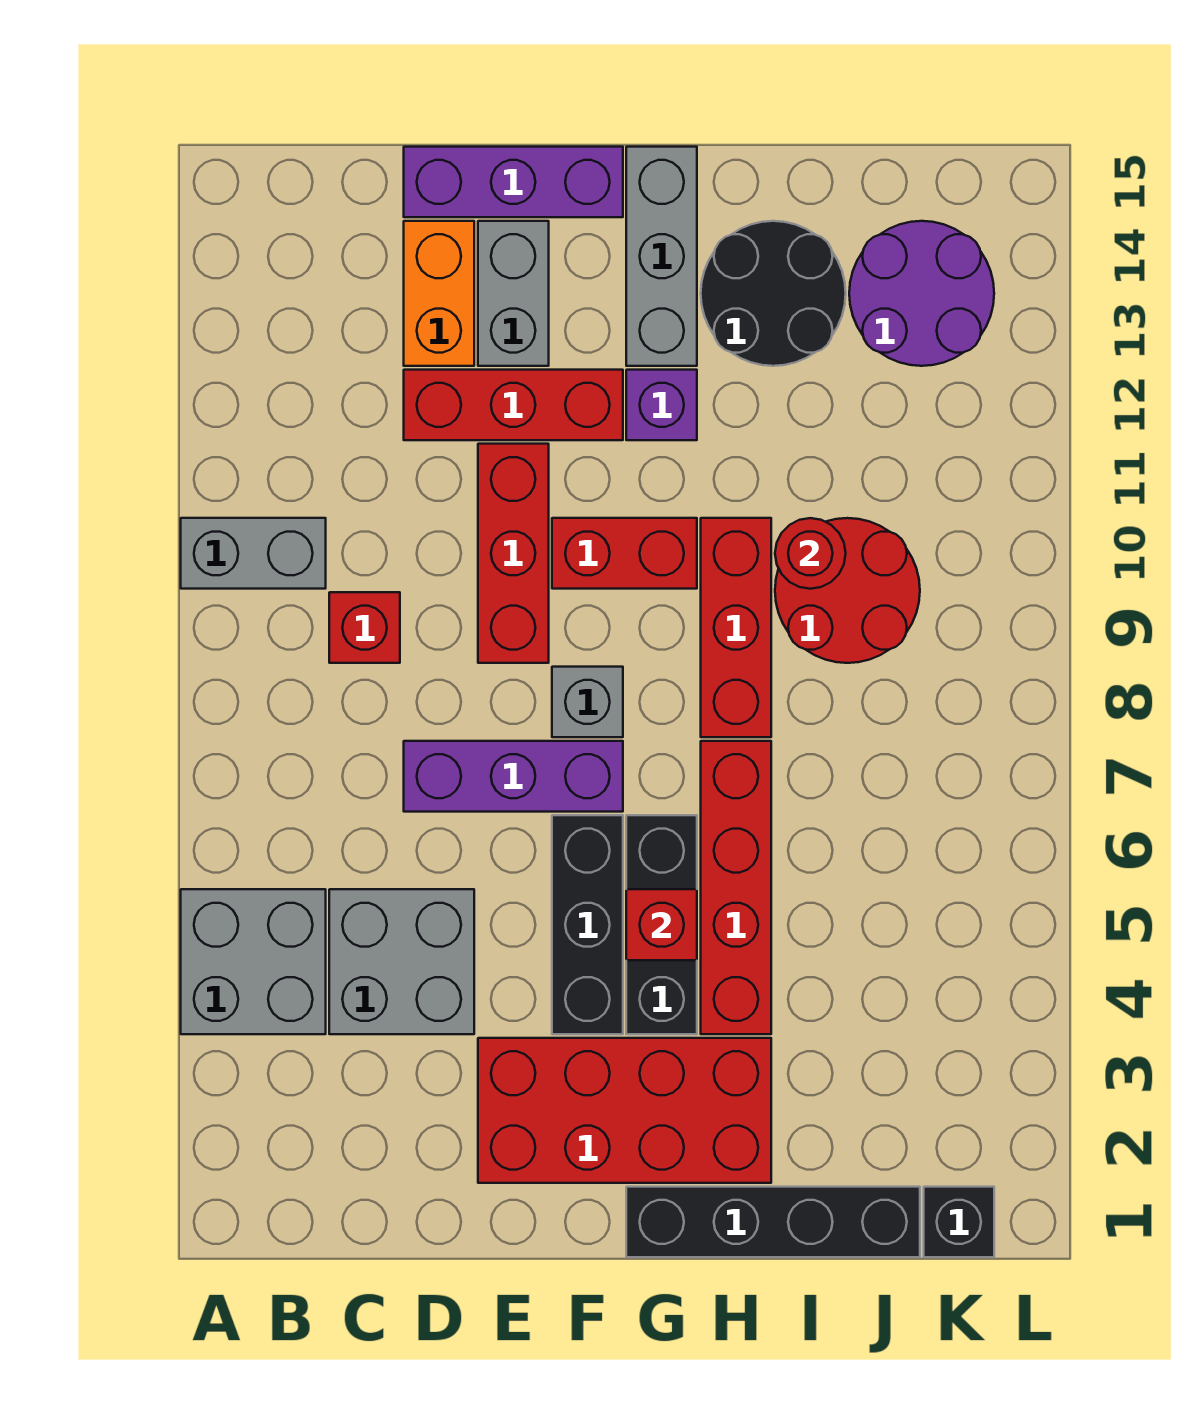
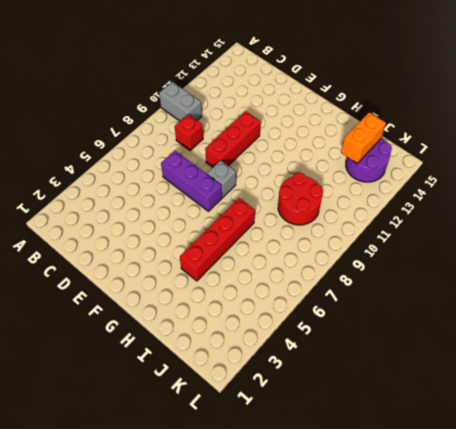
orange 1x2 brick [341,112,386,163] -> orange 1x2 brick moved to [404,221,474,366]
none -> grey 2x2 brick [181,889,326,1034]
none -> grey 2x2 brick [329,889,474,1034]
none -> red 1x3 brick [404,370,623,440]

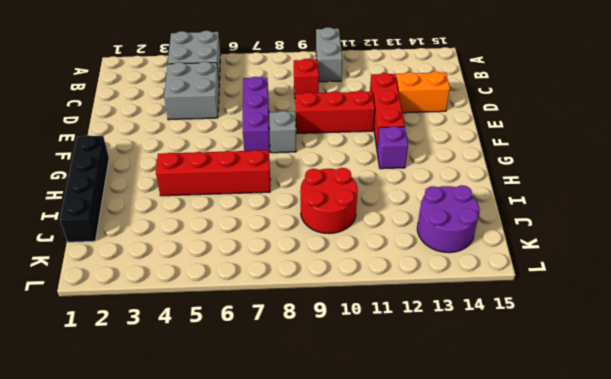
none -> purple 1x3 brick [404,147,623,217]
none -> red 2x4 brick [478,1038,771,1183]
none -> grey 1x2 brick [478,221,549,366]

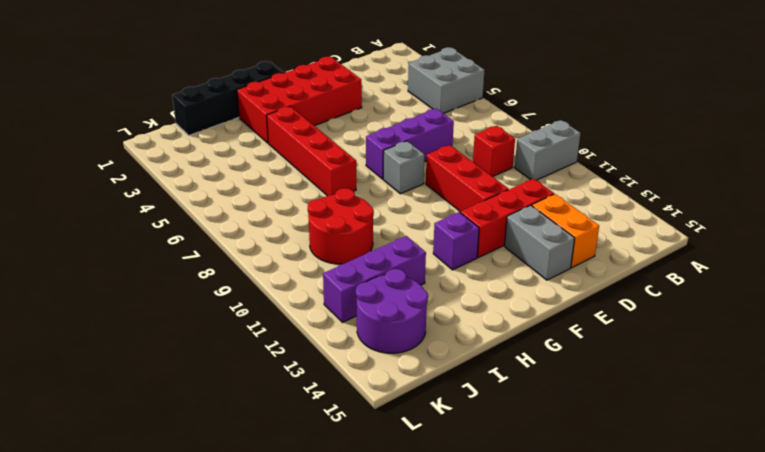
purple 1x3 brick [323,236,426,323] -> purple 1x3 brick moved to [404,147,623,217]
none -> grey 2x2 brick [329,889,474,1034]
none -> black 1x3 brick [552,815,623,1034]
none -> red 1x2 brick [552,518,697,589]

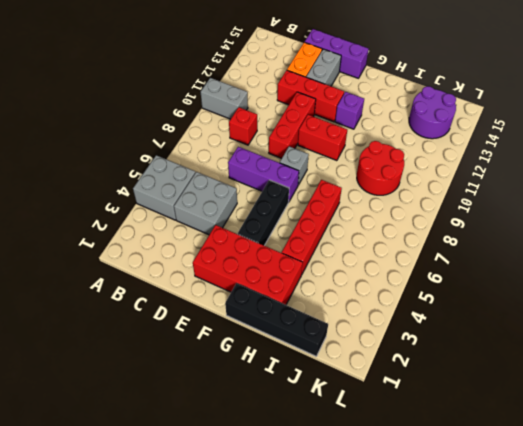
none -> black 1x3 brick [626,815,697,1034]
none -> grey 1x3 brick [626,147,697,366]
none -> red 1x3 brick [701,518,771,737]

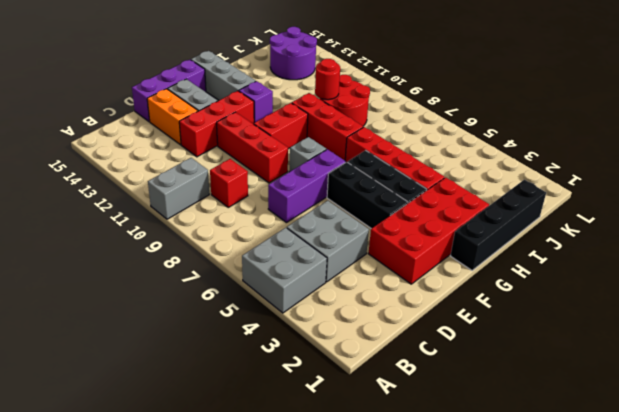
none -> black 2x2 round brick [701,221,846,366]
none -> black 1x1 brick [924,1187,994,1257]
none -> red 1x1 brick [626,889,697,960]

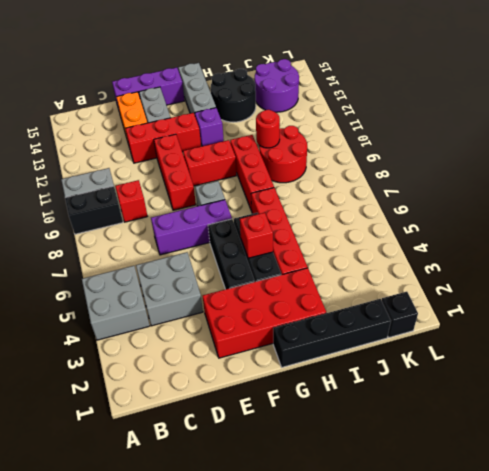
black 1x2 brick [65,186,123,234] -> none

